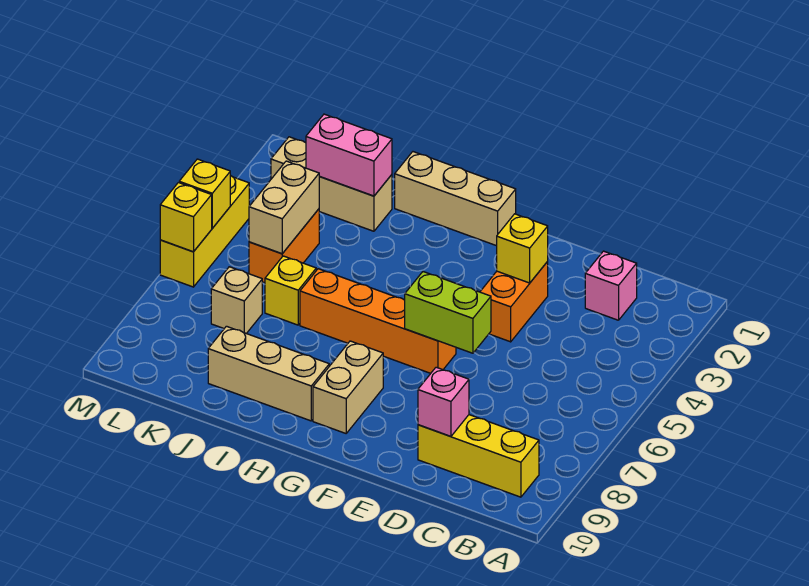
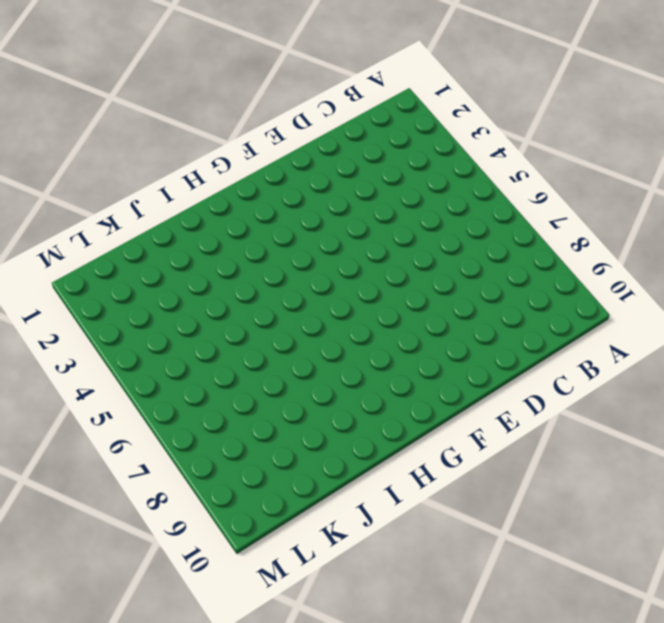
none -> yellow 1x3 brick [418,415,539,497]
none -> pink 1x1 brick [585,251,637,320]
none -> orange 1x2 brick [480,262,548,342]

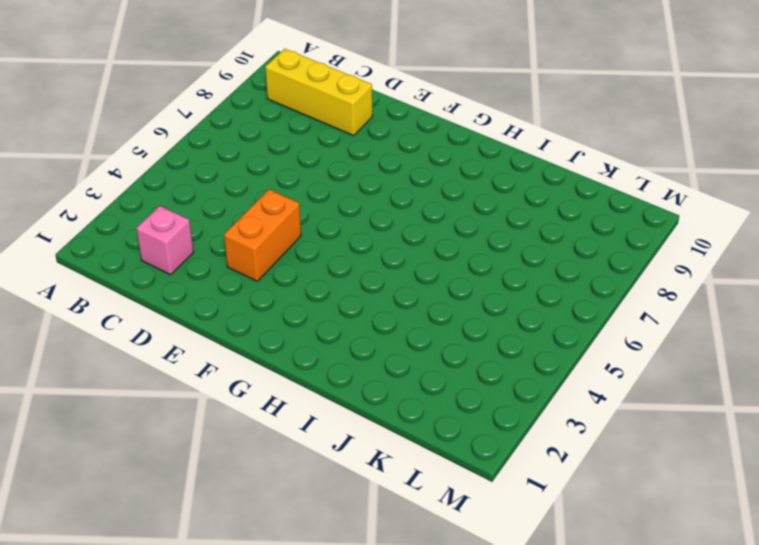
none -> orange 1x4 brick [300,269,456,373]
none -> tan 1x3 brick [395,152,516,246]
none -> tan 1x2 brick [313,341,383,433]

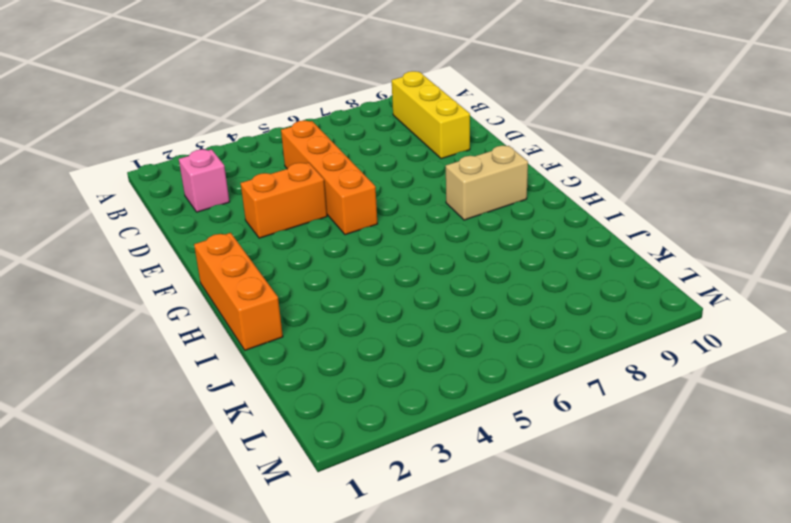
orange 1x4 brick [281,121,378,235] -> orange 1x4 brick moved to [300,269,456,373]
orange 1x3 brick [194,233,283,350] -> tan 1x3 brick [395,152,516,246]
none -> tan 1x3 brick [208,326,329,421]
none -> tan 1x3 brick [271,137,392,231]
none -> yellow 1x1 brick [265,256,316,325]

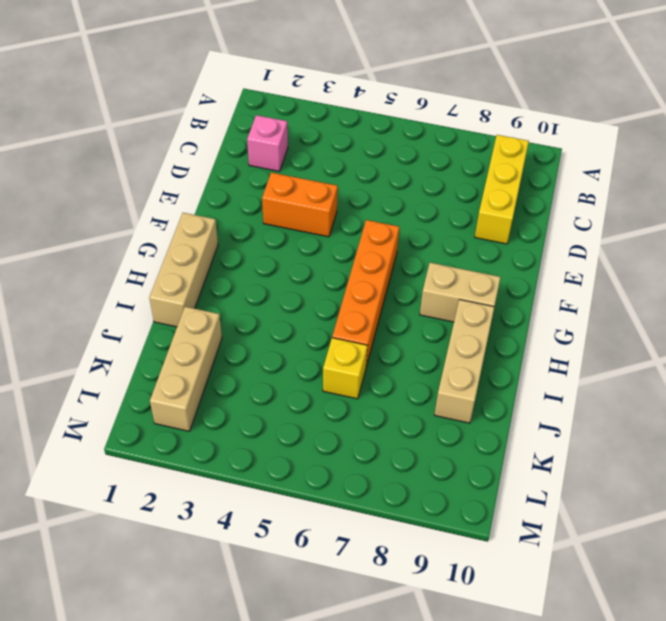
none -> orange 1x2 brick [249,209,319,283]
none -> tan 1x1 brick [211,267,262,333]
none -> yellow 1x3 brick [160,175,249,287]

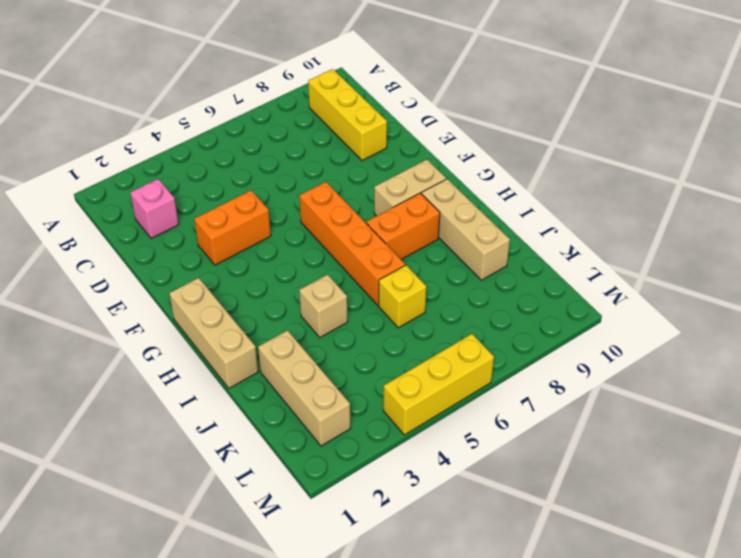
orange 1x2 brick [366,193,440,259] -> orange 1x2 brick moved to [249,209,319,283]
tan 1x1 brick [299,275,348,337] -> tan 1x1 brick moved to [211,267,262,333]
none -> pink 1x1 brick [418,367,469,436]
none -> yellow 1x1 brick [497,214,548,283]
none -> lime 1x2 brick [405,272,491,353]

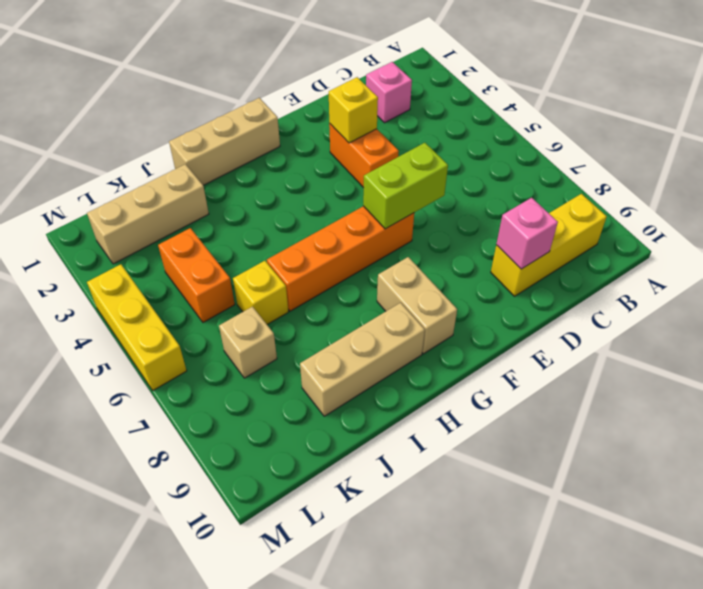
none -> pink 1x2 brick [306,114,392,196]
none -> tan 1x2 brick [249,161,320,254]
none -> yellow 1x1 brick [179,159,230,228]

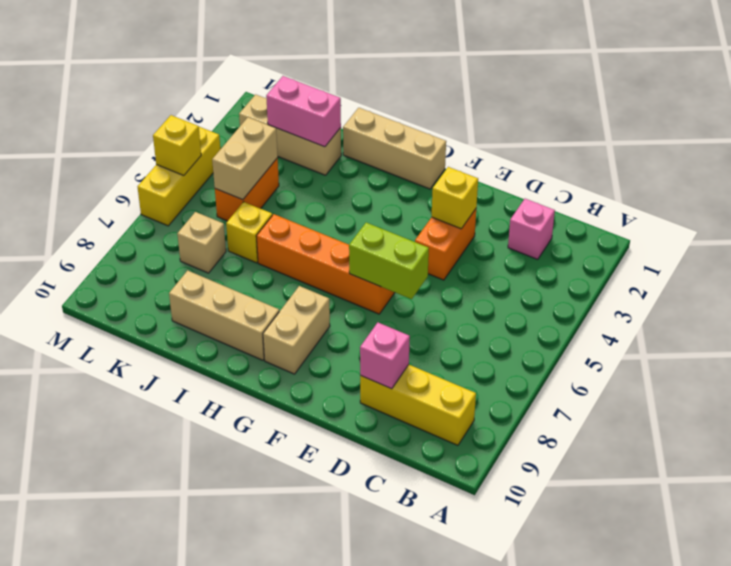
none -> yellow 1x1 brick [160,183,212,252]

